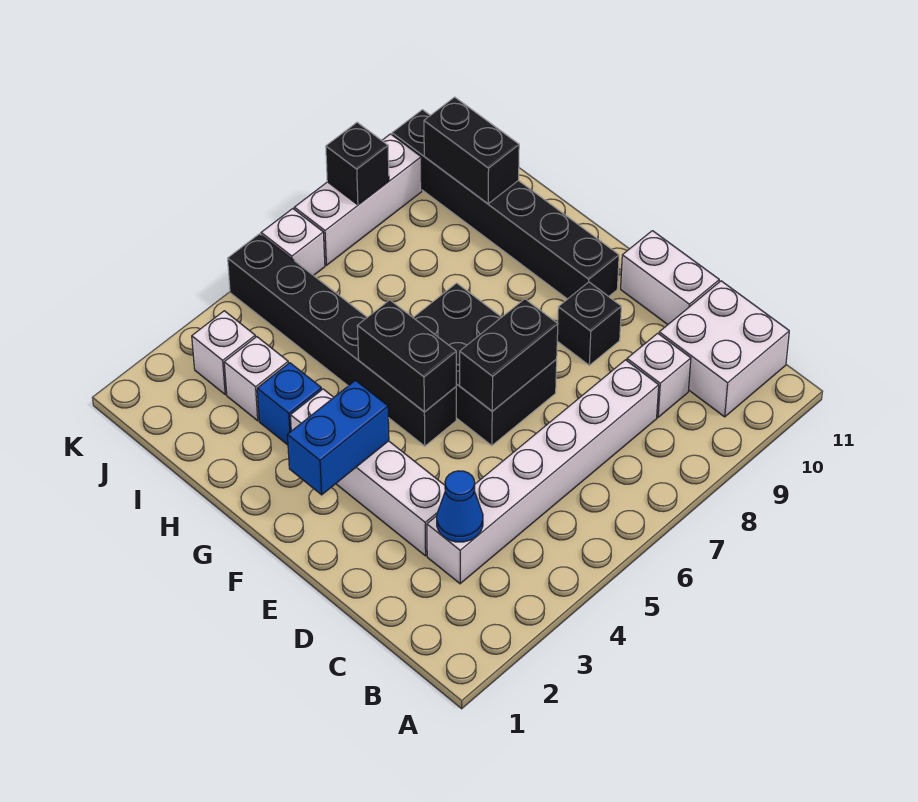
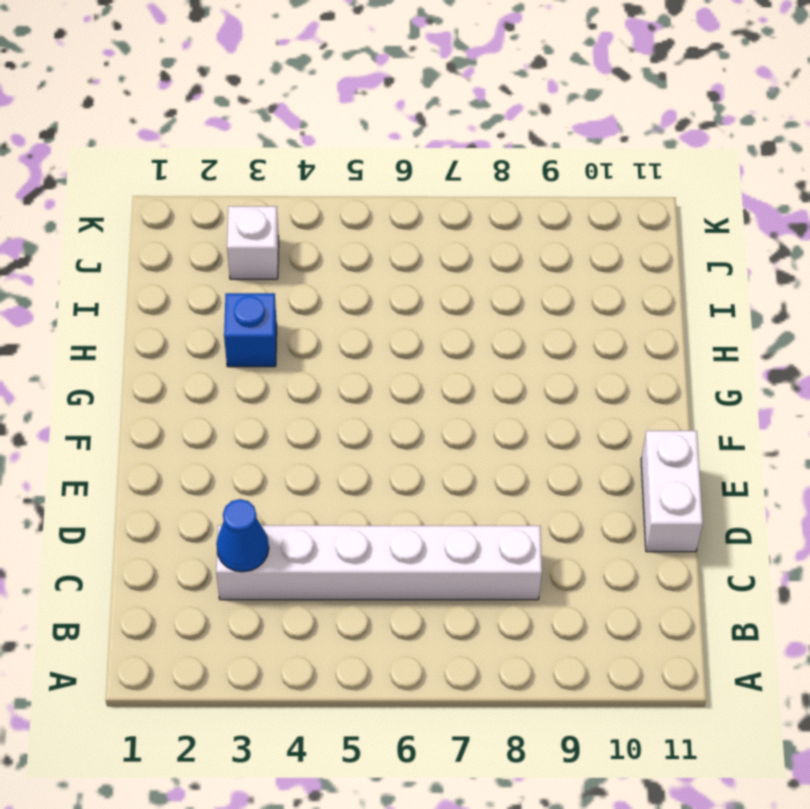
none -> white 2x2 brick [659,281,789,417]
none -> white 1x1 brick [627,333,691,417]
none -> white 1x4 brick [290,389,445,556]

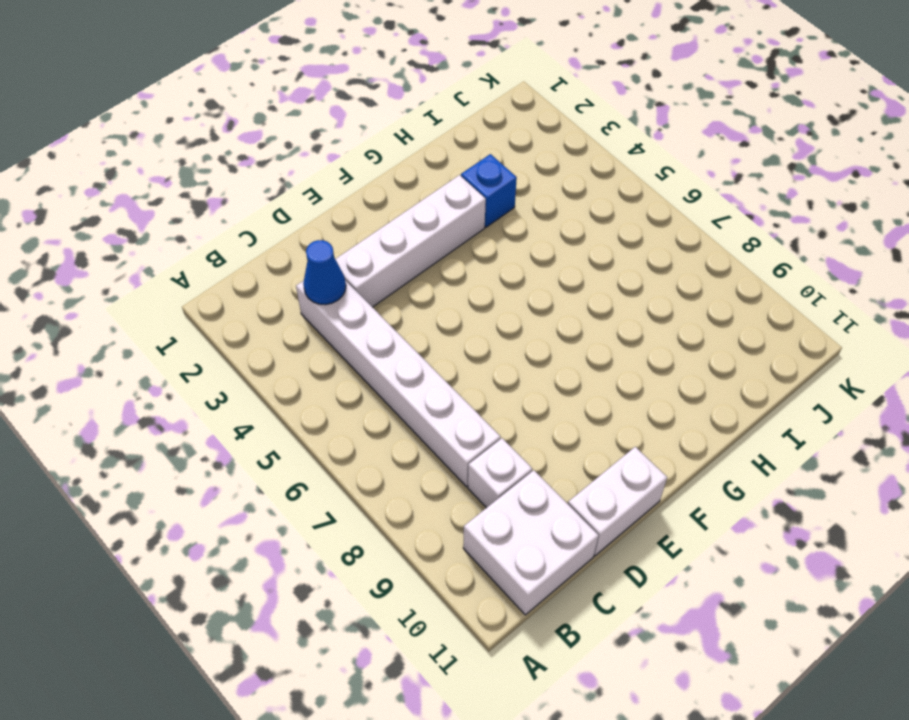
none -> black 2x3 brick [413,283,557,446]
none -> black 1x1 brick [557,282,621,365]
none -> black 1x6 brick [228,234,456,446]

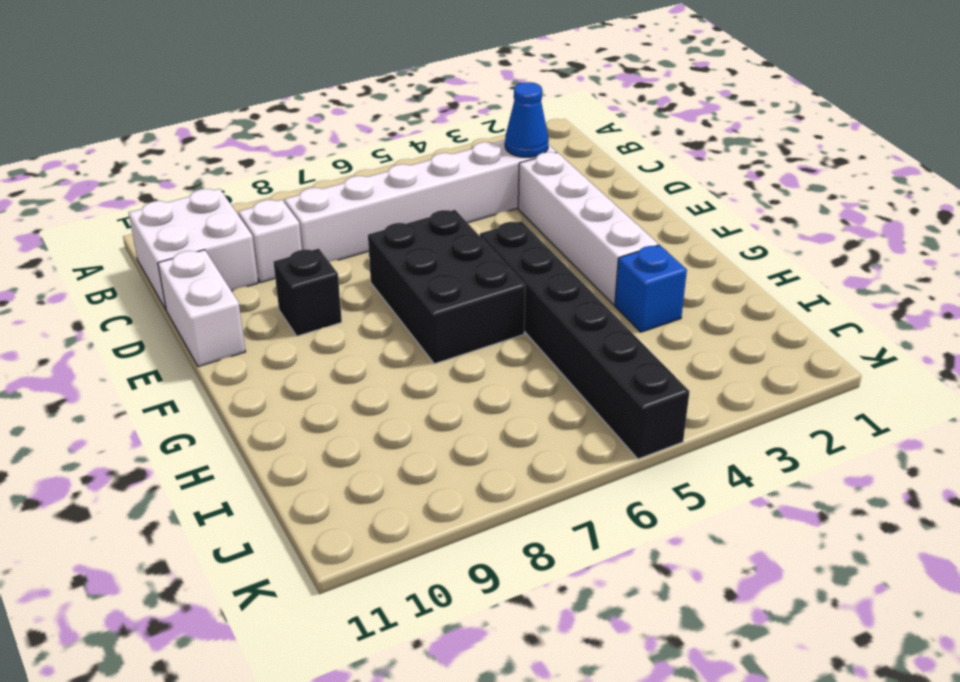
none -> black 1x6 brick [392,110,619,299]
none -> white 1x1 brick [224,337,288,421]
none -> white 1x1 brick [192,311,255,394]

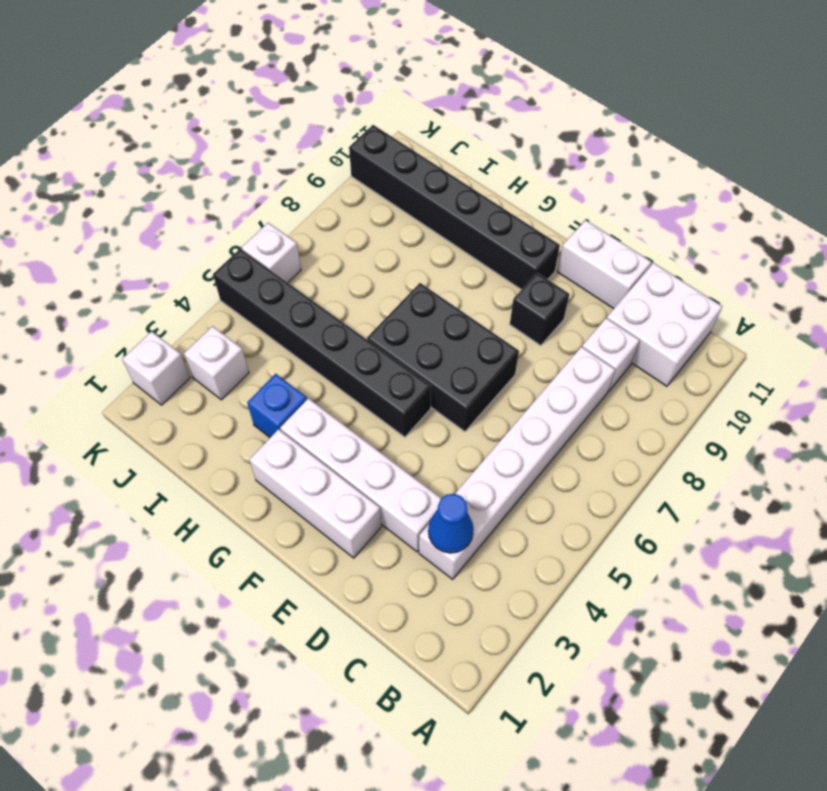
white 1x3 brick [249,429,381,558] -> white 1x3 brick turned to [294,134,422,265]
white 1x1 brick [122,331,190,405] -> white 1x1 brick moved to [224,337,288,421]
none -> black 1x2 brick [460,299,558,411]
none -> blue 1x2 brick [287,381,389,495]
none -> black 1x2 brick [357,300,456,412]

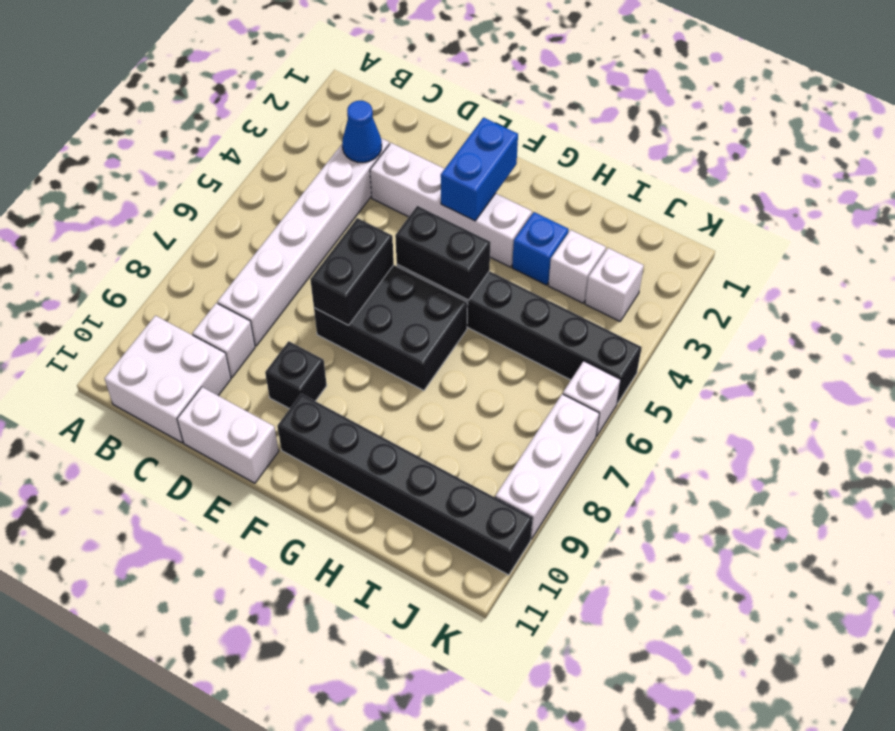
none -> black 1x2 brick [424,97,519,204]
none -> black 1x1 brick [326,122,389,205]

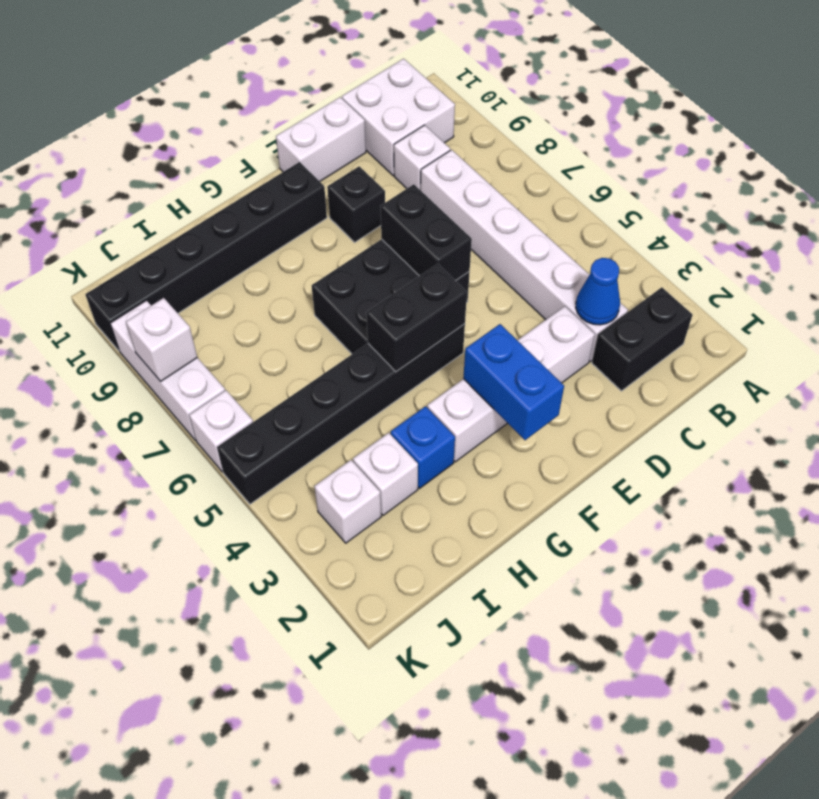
black 1x2 brick [592,287,693,391] -> black 1x2 brick moved to [424,97,519,204]
white 1x1 brick [126,298,197,381] -> black 1x1 brick [326,122,389,205]

